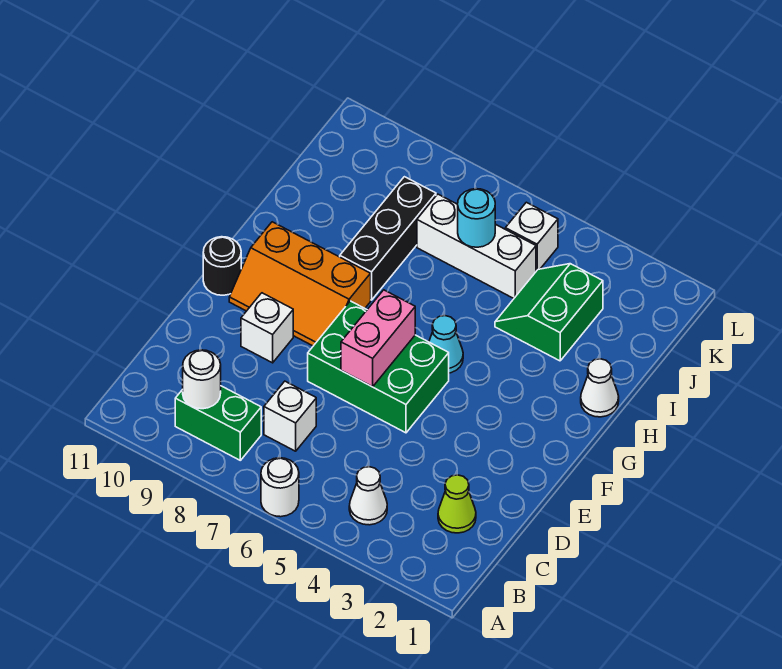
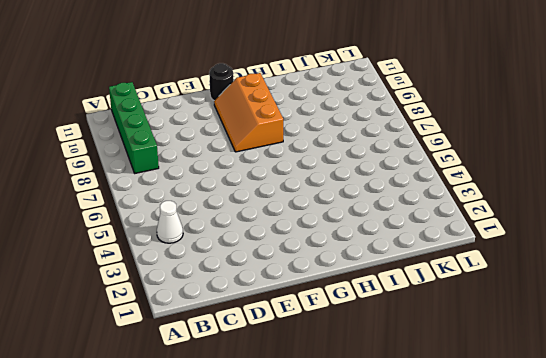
green 1x4 brick [109,82,159,173] -> green 1x2 brick [175,386,261,460]
none -> white 1x1 round brick [261,458,299,517]
none -> lime 1x1 cone [438,475,476,533]
none -> white 1x1 brick [264,381,316,451]

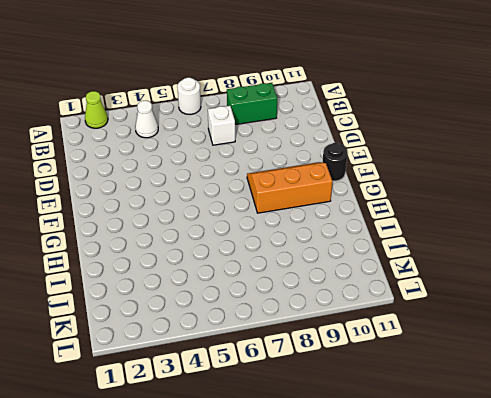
lime 1x1 cone [85,91,108,128] -> lime 1x1 cone moved to [438,475,476,533]
none -> green 2x3 brick [308,301,449,433]
none -> white 1x1 brick [241,293,293,363]
none -> cyan 1x1 cone [429,316,463,373]

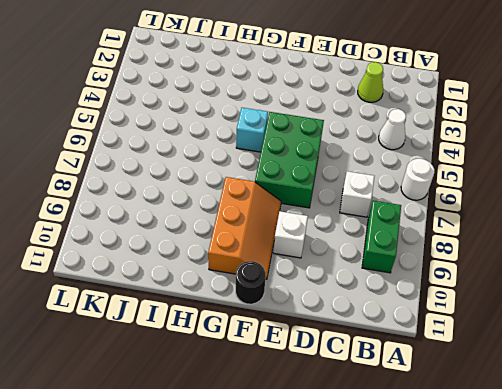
cyan 1x1 brick [236,108,268,152] -> cyan 1x1 cone [429,316,463,373]
none -> white 1x1 cone [581,359,619,417]
none -> black 1x3 brick [340,177,436,300]
none -> green 2x2 slope [495,264,603,361]

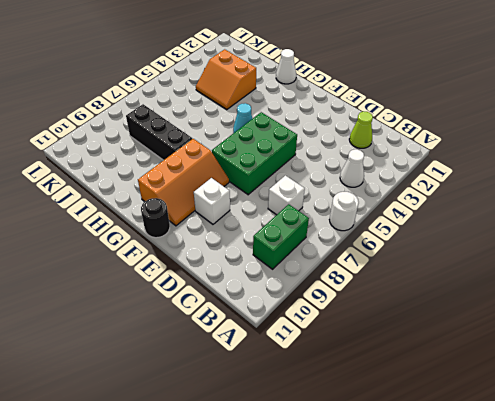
orange 2x2 slope [196,49,256,110] -> green 2x2 slope [495,264,603,361]
none -> white 1x3 brick [417,194,536,298]
none -> white 1x1 brick [505,202,558,271]
none -> white 1x1 round brick [183,350,221,409]

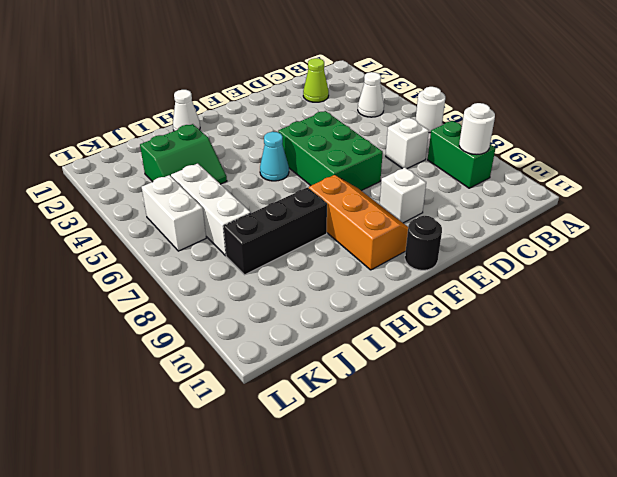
white 1x2 brick [142,175,206,251] -> white 1x1 brick [505,202,558,271]
none -> pink 1x2 brick [341,290,415,387]
none -> cyan 1x1 round brick [458,189,495,247]

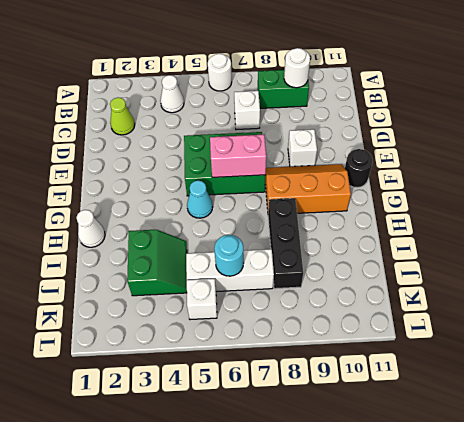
pink 1x2 brick [210,135,266,177] -> pink 1x2 brick turned to [341,290,415,387]

